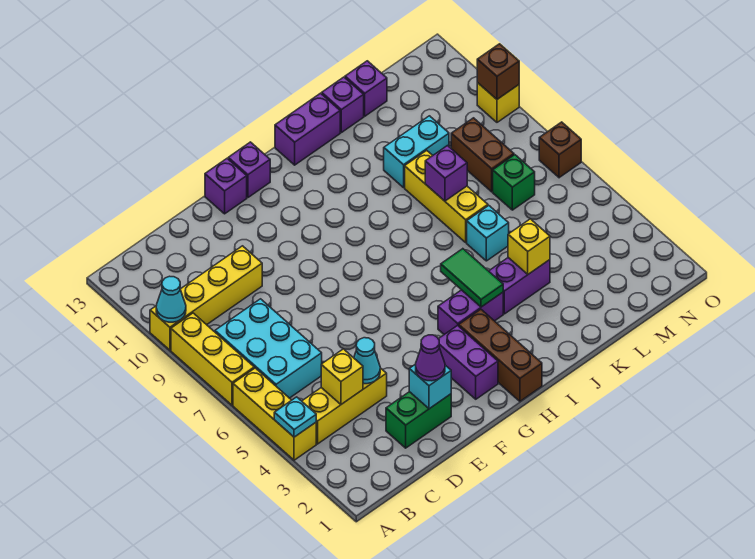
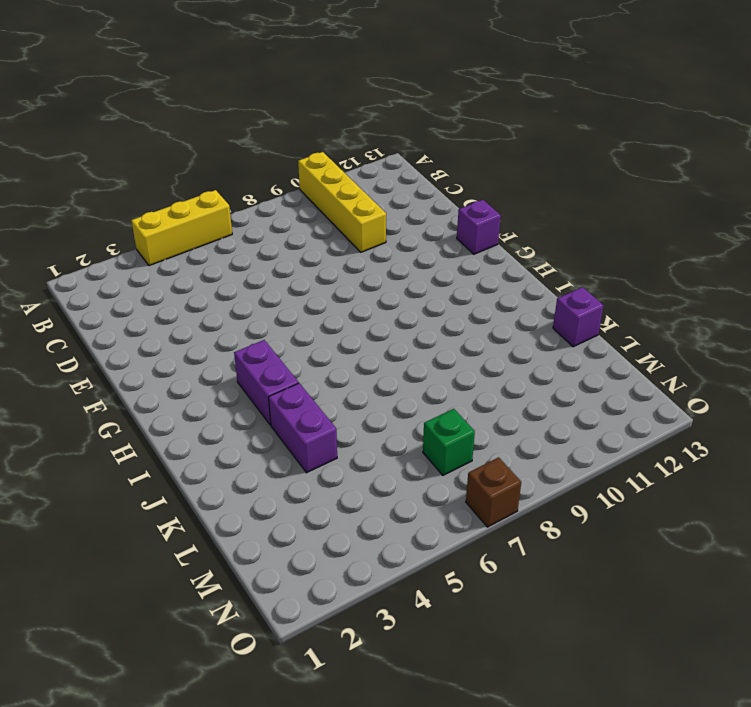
none -> yellow 1x3 brick [171,313,254,405]
none -> yellow 1x3 brick [302,368,387,444]
none -> cyan 2x3 brick [215,299,322,398]
none -> green 1x2 brick [386,392,451,448]

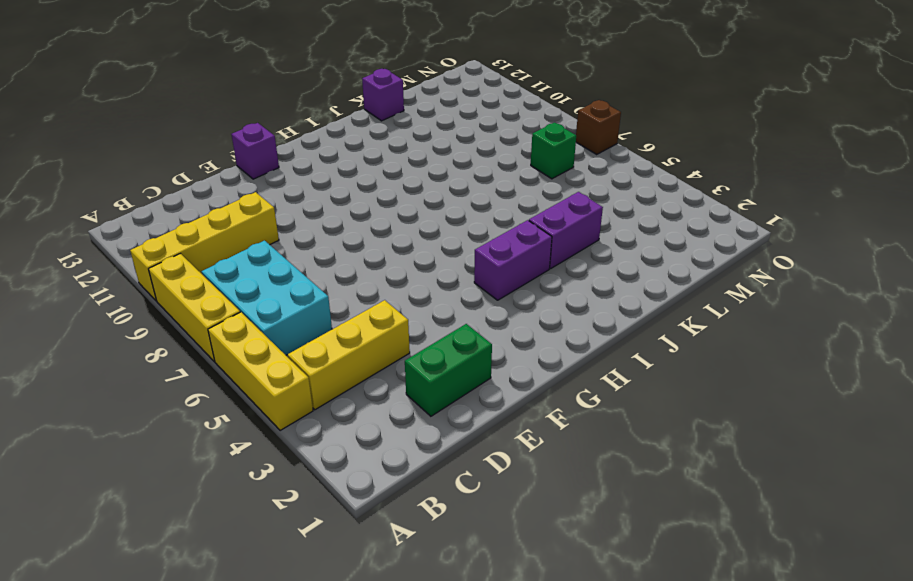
none -> purple 1x2 brick [439,325,498,399]
none -> purple 1x1 brick [228,142,270,197]
none -> brown 1x3 brick [459,309,542,401]
none -> purple 1x2 brick [275,93,340,165]

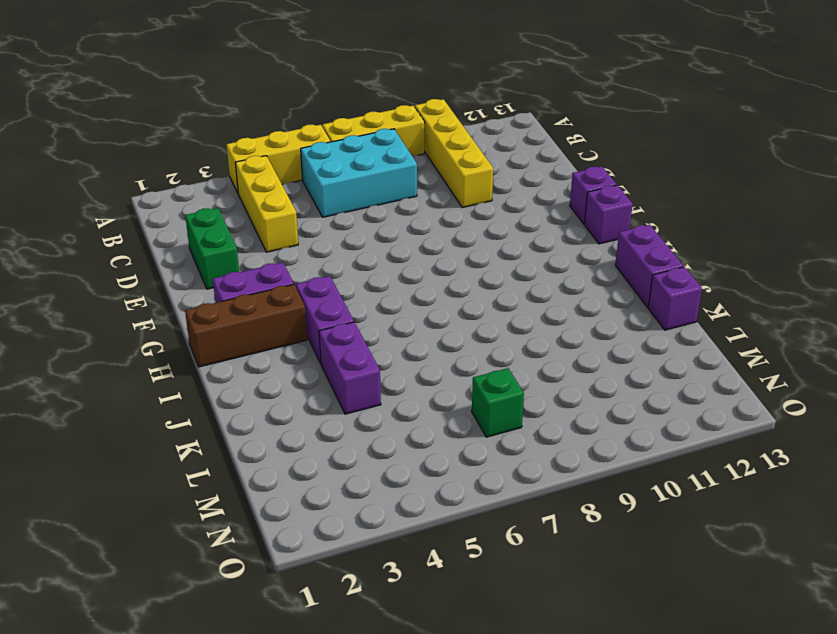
none -> cyan 1x1 brick [467,206,509,261]
none -> yellow 1x3 brick [405,150,488,242]
none -> cyan 1x2 brick [384,116,449,188]
none -> purple 1x1 brick [345,61,387,116]

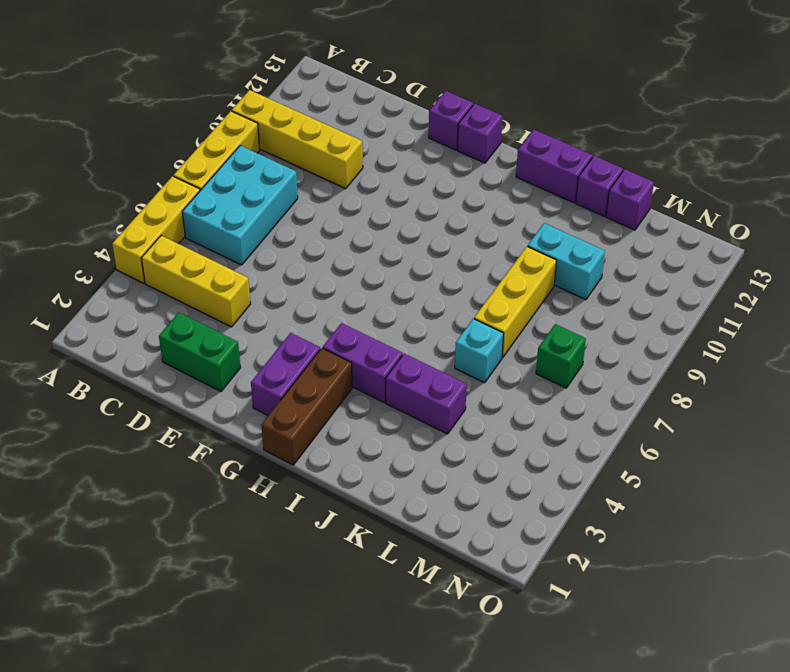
none -> brown 1x2 brick [451,118,514,192]
none -> brown 1x1 brick [539,122,581,178]
none -> yellow 1x1 brick [477,83,519,122]
none -> cyan 1x1 plate [274,397,316,437]

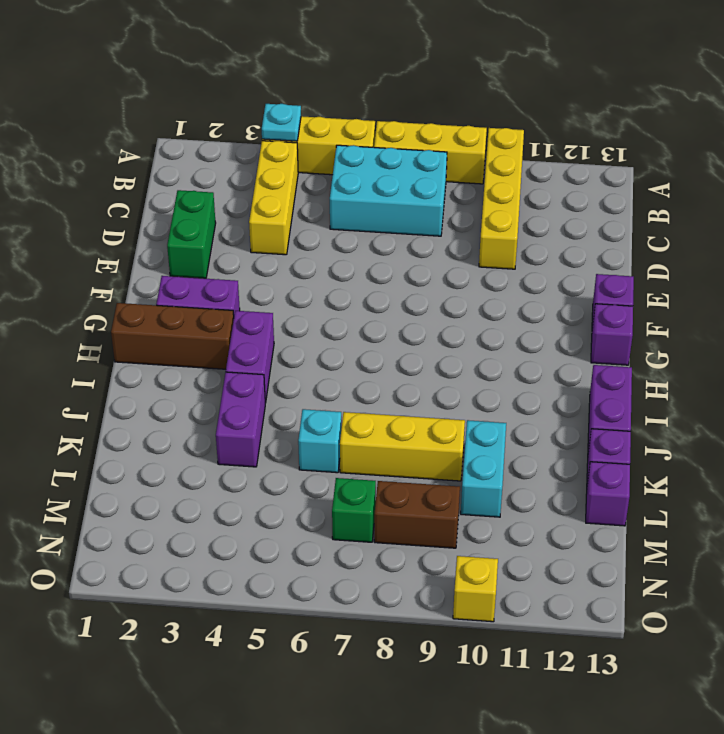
none -> brown 1x1 brick [539,122,581,178]
none -> cyan 1x1 cone [156,276,186,322]
none -> yellow 1x1 brick [321,349,363,404]
none -> cyan 1x1 cone [354,338,380,384]

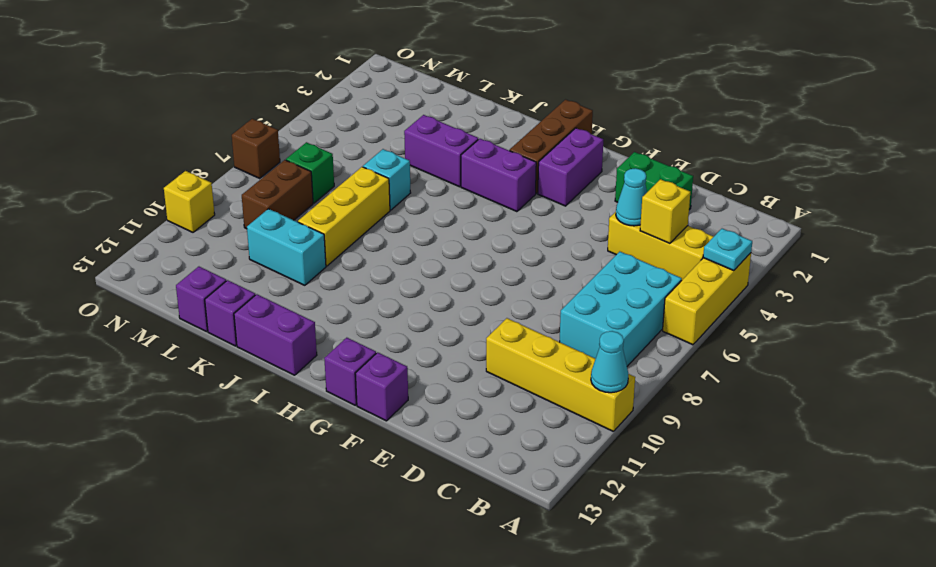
none -> yellow 1x3 brick [171,313,254,405]
none -> cyan 1x1 brick [409,364,451,409]
none -> green 1x2 tile [441,249,503,307]
none -> yellow 1x1 brick [508,219,550,274]

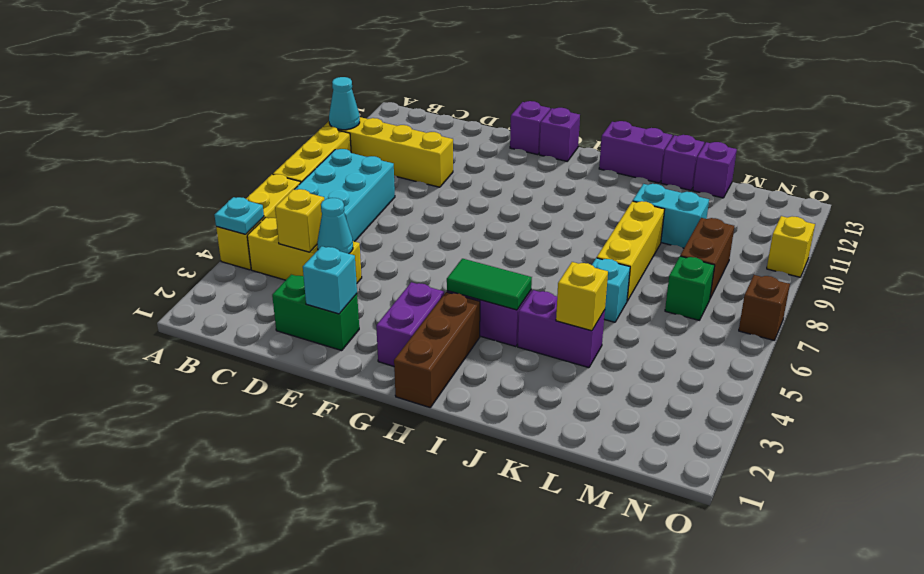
green 1x2 tile [447,259,532,310] -> green 1x2 tile turned to [441,249,503,307]
none -> purple 1x1 brick [425,146,467,201]
none -> brown 1x1 brick [477,44,519,99]
none -> purple 1x1 cone [416,335,445,381]

